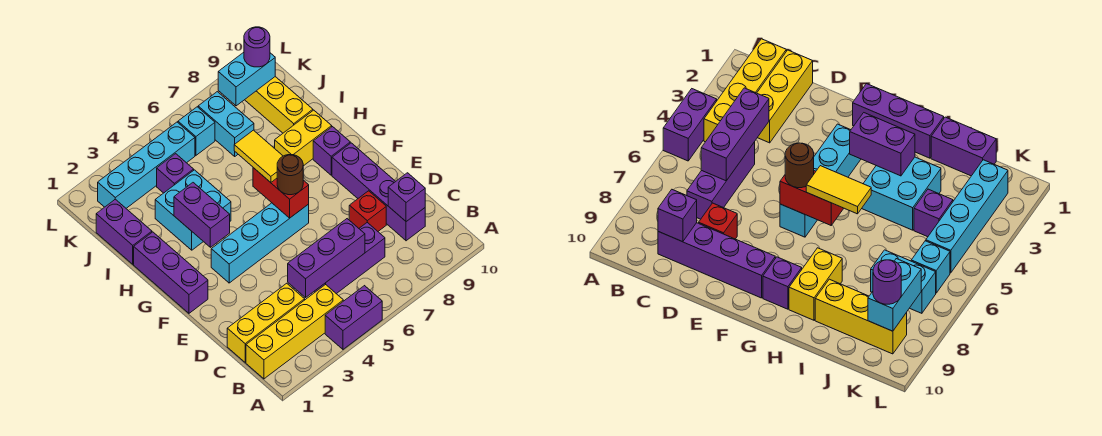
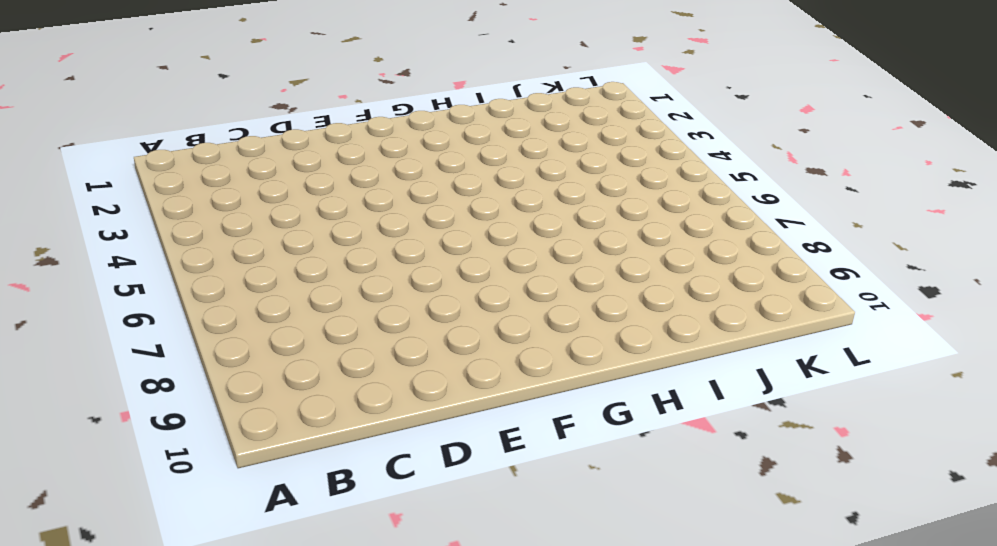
none -> purple 1x2 brick [325,286,382,349]
none -> yellow 1x4 brick [246,284,343,379]
none -> yellow 1x3 brick [227,283,305,362]

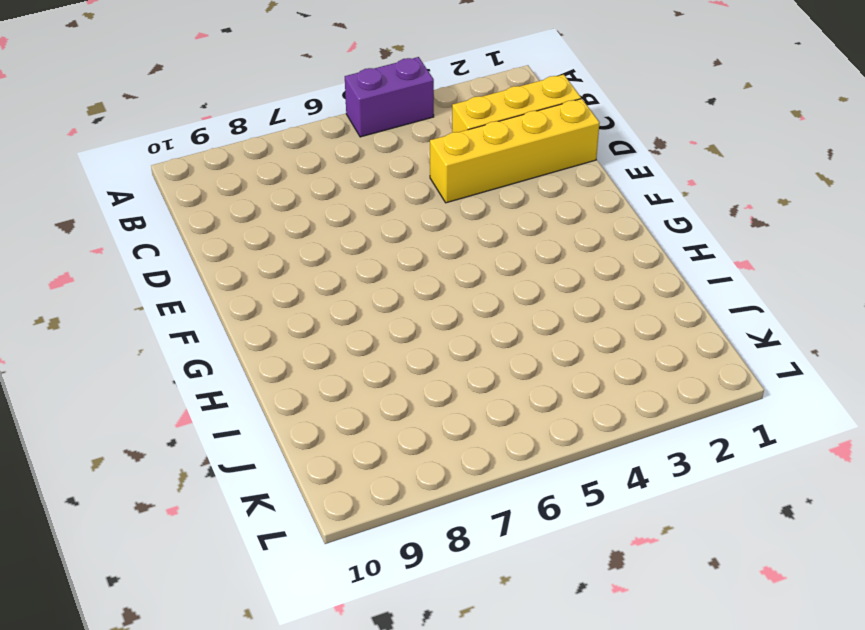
yellow 1x4 brick [430,99,600,203] -> yellow 1x4 brick moved to [246,284,343,379]
none -> purple 1x3 brick [314,223,385,294]
none -> purple 1x4 brick [332,143,425,241]
none -> red 1x1 brick [349,191,386,231]

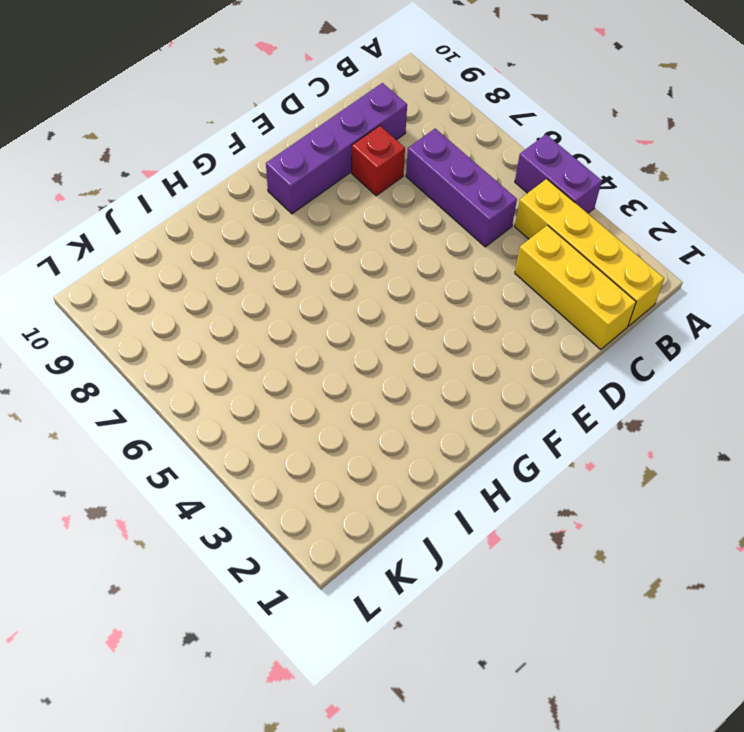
none -> purple 1x3 brick [134,232,208,313]
none -> cyan 1x4 brick [211,203,309,283]
none -> purple 1x1 brick [313,127,350,175]

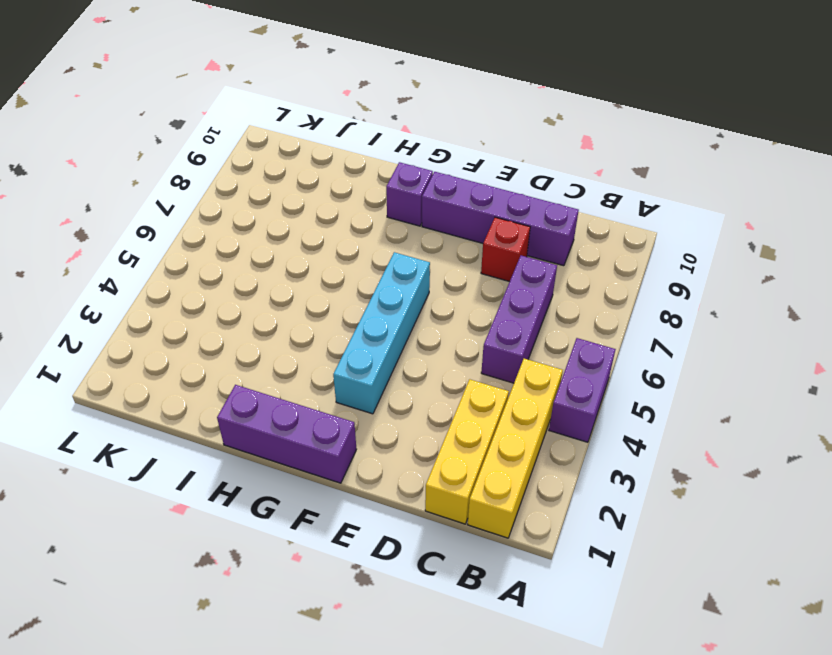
none -> cyan 2x2 brick [155,170,231,250]
none -> yellow 1x2 brick [275,110,332,166]
none -> purple 1x2 brick [96,199,152,264]

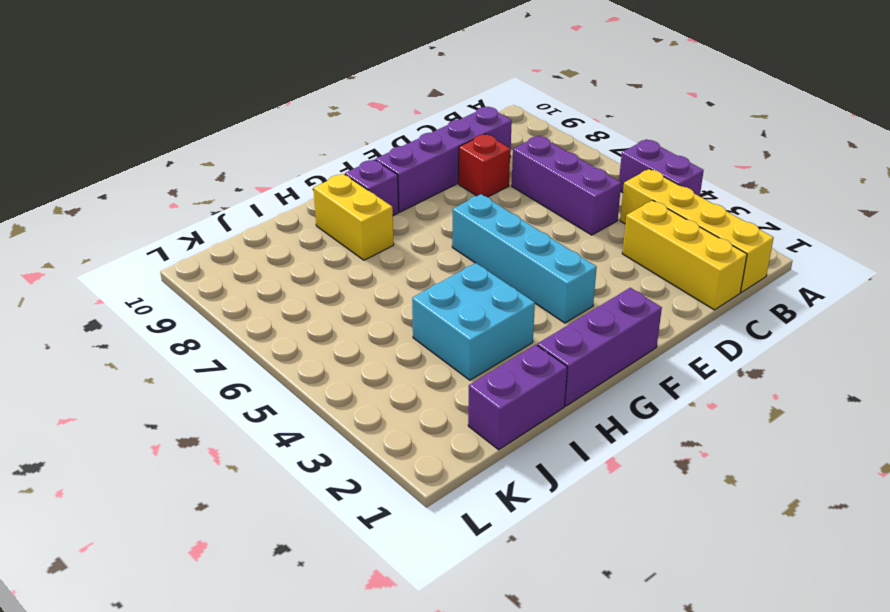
none -> yellow 1x3 brick [245,77,313,133]
none -> purple 1x1 brick [157,154,194,193]
none -> cyan 1x2 brick [198,92,254,156]

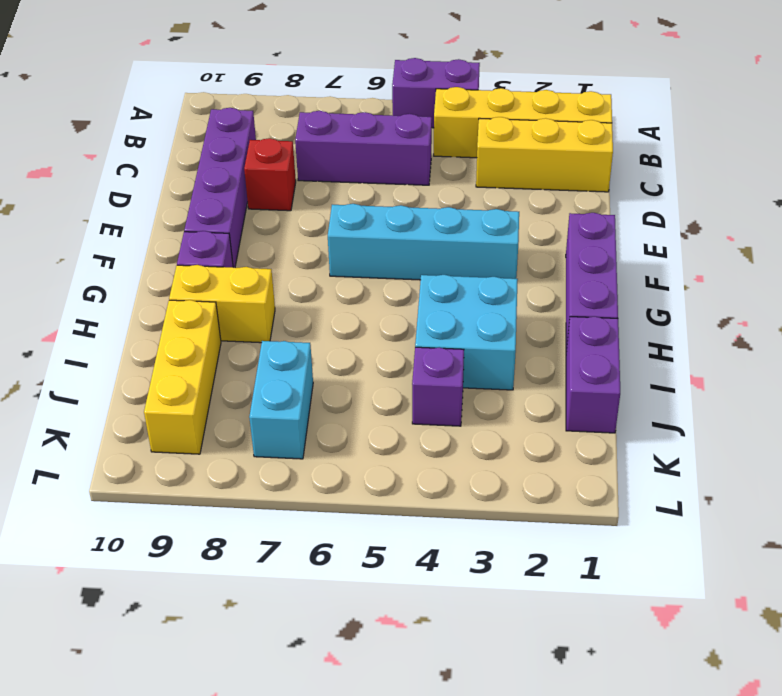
none -> cyan 1x4 brick [98,122,195,208]
none -> cyan 1x1 brick [178,107,215,155]
none -> purple 1x3 brick [288,219,365,298]

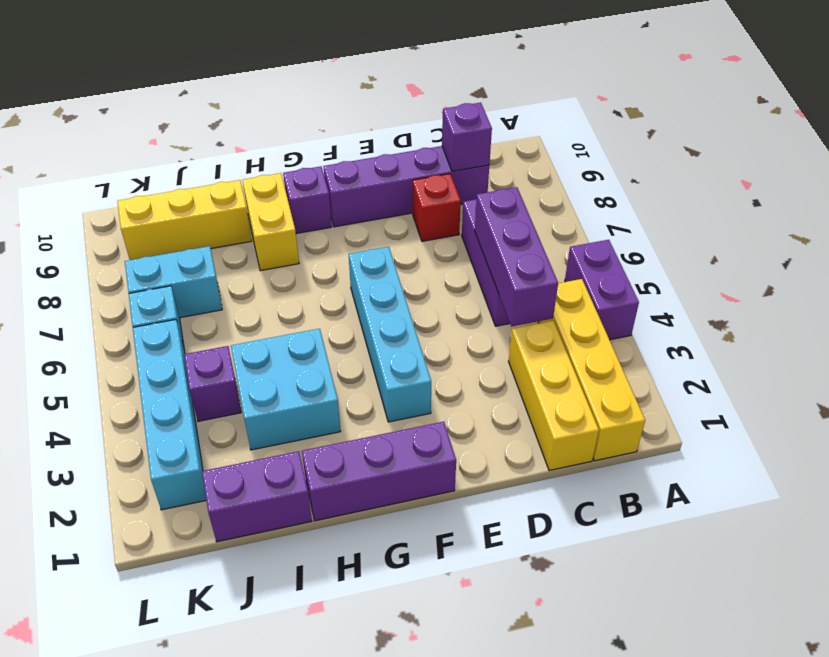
none -> red 1x2 brick [253,168,309,218]
none -> purple 1x2 brick [174,183,230,247]
none -> cyan 1x2 brick [218,52,275,106]

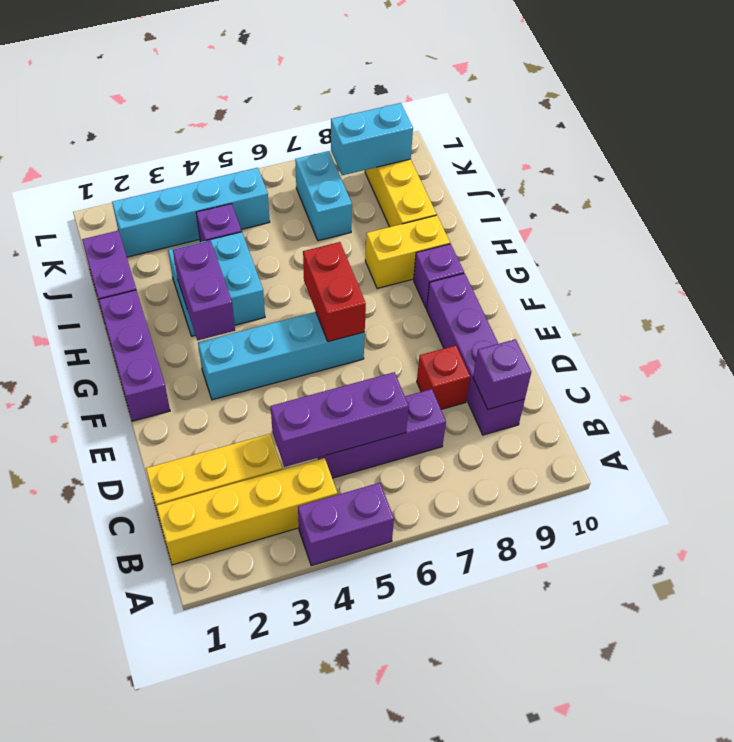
none -> cyan 1x1 brick [178,107,215,155]
none -> brown 1x1 round brick [277,155,303,195]
none -> yellow 1x2 tile [234,130,283,182]

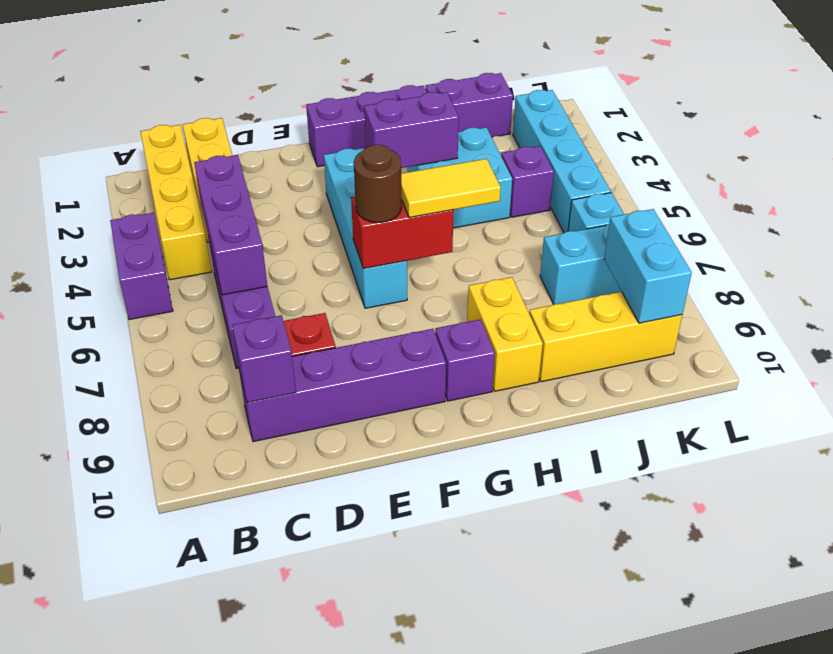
none -> purple 1x1 round brick [244,27,270,67]

